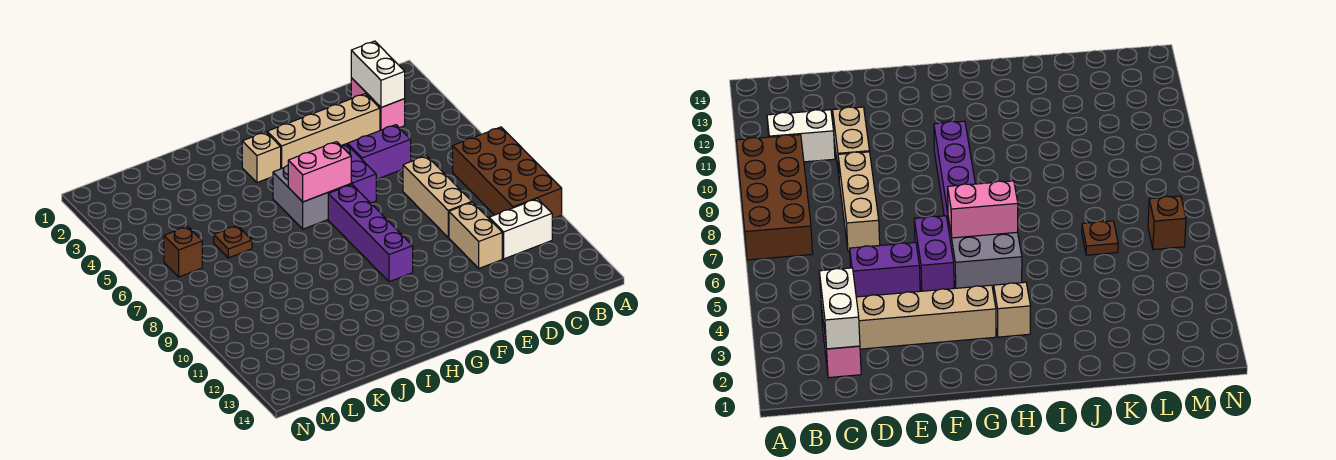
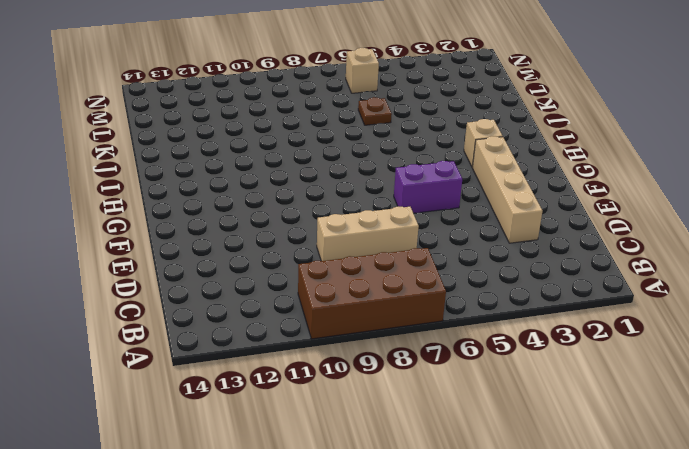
tan 1x1 brick [346,48,379,93] -> brown 1x1 brick [164,226,202,277]
none -> white 1x2 brick [489,199,552,259]
none -> pink 1x2 brick [351,78,405,130]
none -> purple 1x2 brick [347,125,411,180]

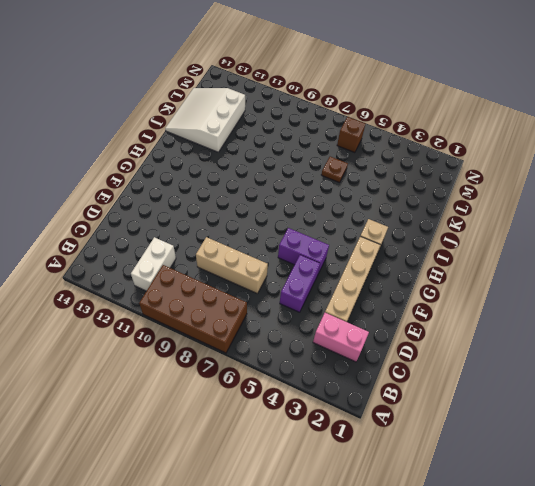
white 3x3 slope [165,88,245,152] -> none
none -> tan 1x2 brick [449,202,502,268]
none -> grey 2x2 brick [273,165,351,229]
none -> purple 1x4 brick [328,184,413,282]

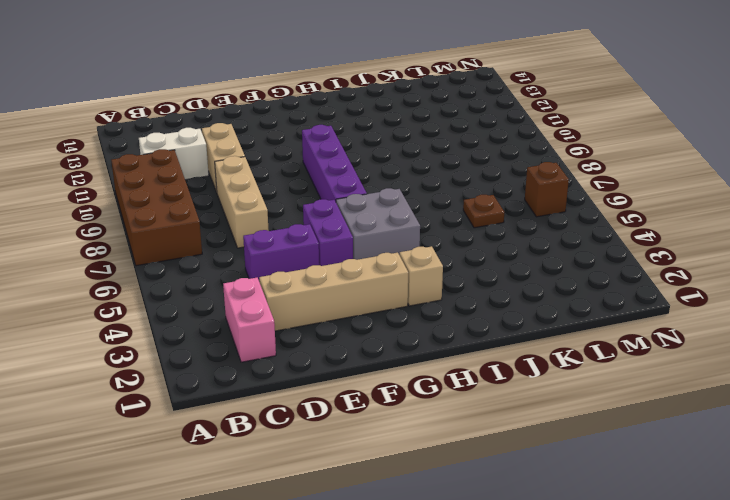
none -> white 1x2 brick [351,41,405,107]
none -> pink 1x2 brick [288,142,351,202]

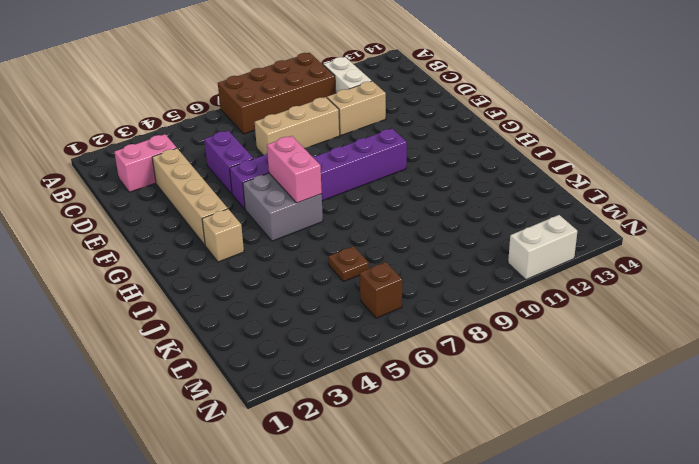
white 1x2 brick [508,215,577,279] -> white 1x2 brick moved to [351,41,405,107]

